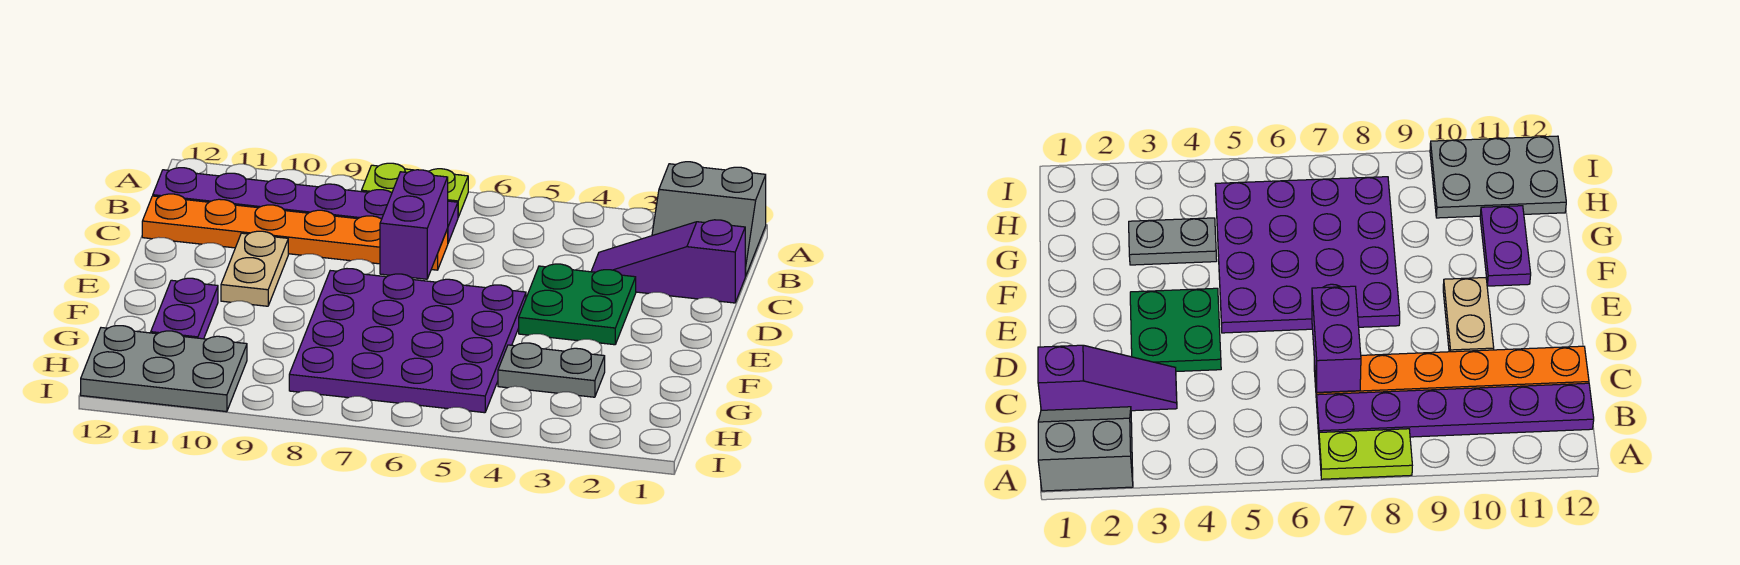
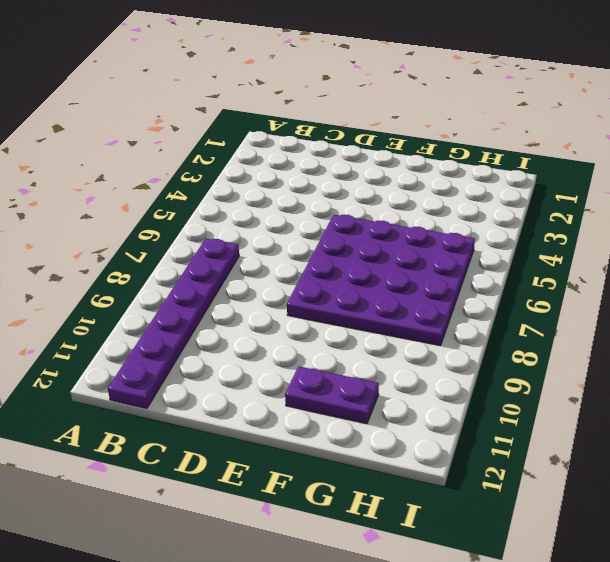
none -> grey 2x2 slope [652,162,766,276]
none -> lime 1x2 plate [362,163,468,217]
none -> purple 1x3 slope [591,220,745,303]

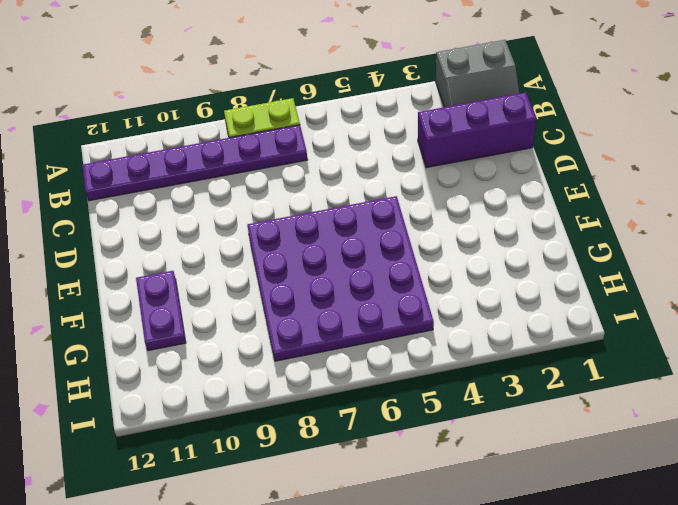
purple 1x3 brick [418,92,536,168] -> purple 1x3 slope [591,220,745,303]
none -> orange 1x6 plate [142,194,448,270]
none -> green 2x2 plate [519,264,636,345]
none -> tan 1x2 plate [221,231,288,306]

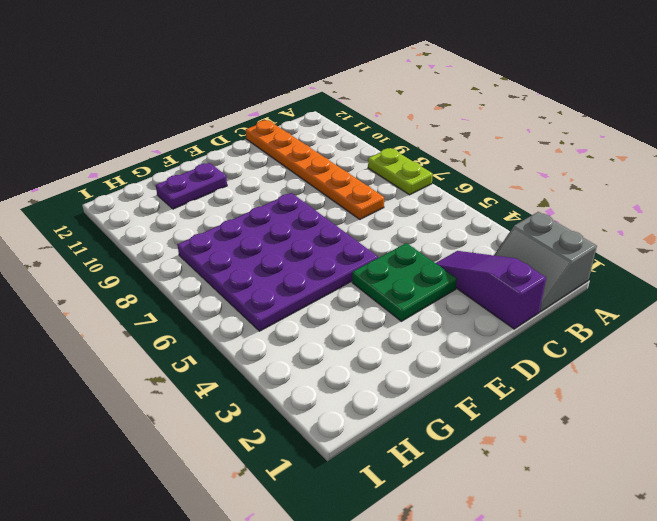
none -> purple 1x6 plate [153,168,458,243]
none -> tan 1x2 plate [221,231,288,306]
none -> grey 1x2 plate [498,343,605,397]

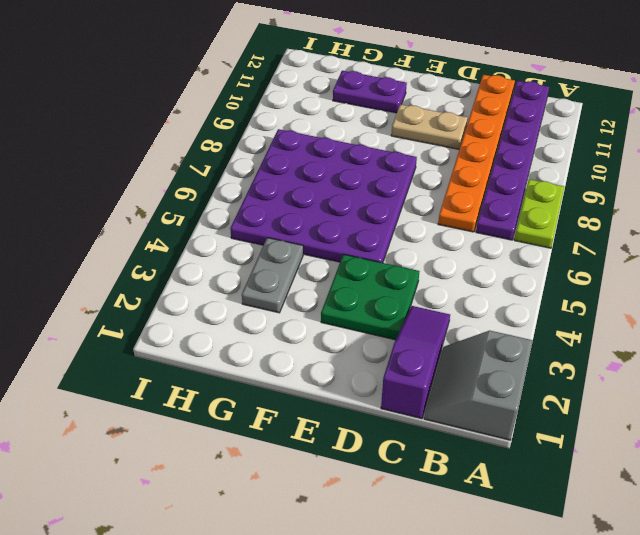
none -> grey 2x3 plate [81,326,247,412]
none -> purple 1x2 brick [380,170,448,279]

